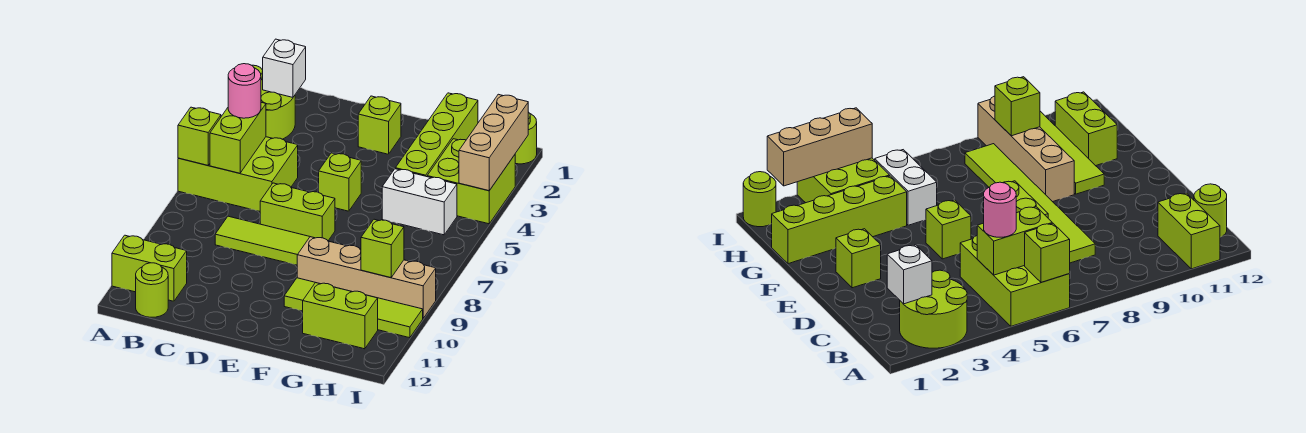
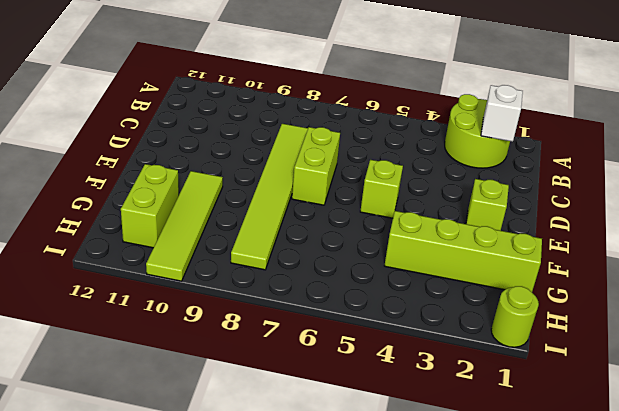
none -> lime 2x3 brick [178,137,298,211]
none -> lime 1x2 brick [112,235,187,301]
none -> lime 1x1 round brick [136,263,168,317]

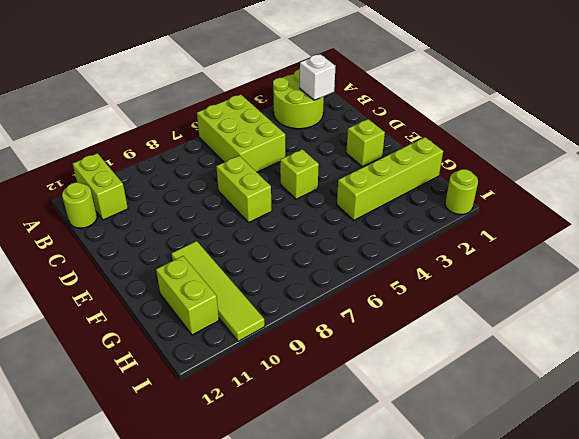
none -> lime 1x6 tile [215,216,310,265]
none -> tan 1x4 brick [297,237,436,318]
none -> white 1x2 brick [382,169,457,235]

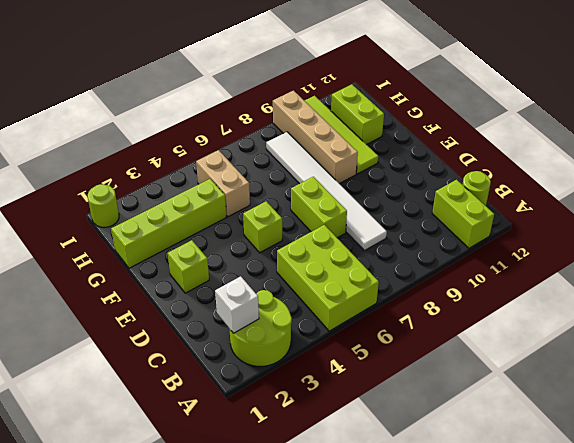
white 1x6 tile [266,132,387,251] -> lime 1x6 tile [215,216,310,265]
tan 1x2 brick [196,150,250,217] -> white 1x2 brick [382,169,457,235]
none -> lime 2x2 brick [427,139,515,224]
none -> lime 1x1 brick [178,107,221,165]
none -> lime 1x2 brick [210,102,266,173]

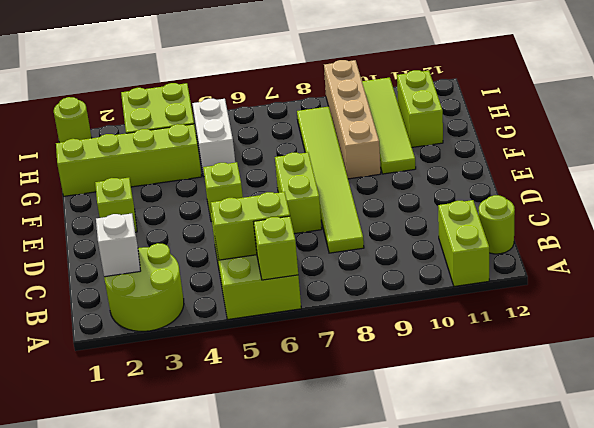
none -> lime 1x1 brick [361,219,404,278]
none -> tan 1x3 brick [459,94,528,191]
none -> pink 1x1 round brick [228,64,261,118]

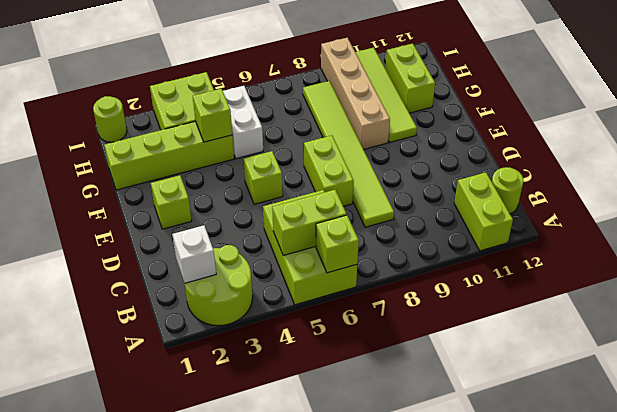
lime 1x1 brick [193,89,232,142] -> lime 1x1 brick moved to [361,219,404,278]
none -> tan 1x3 brick [459,94,528,191]
none -> pink 1x1 round brick [228,64,261,118]

